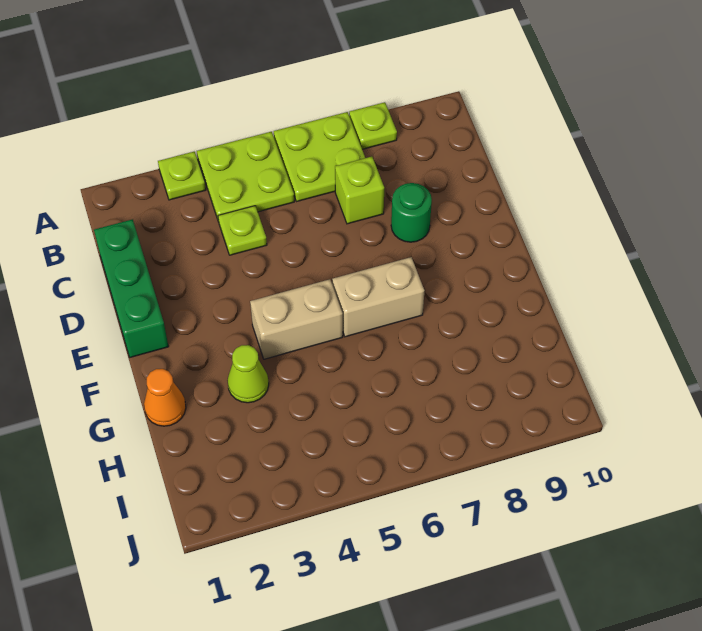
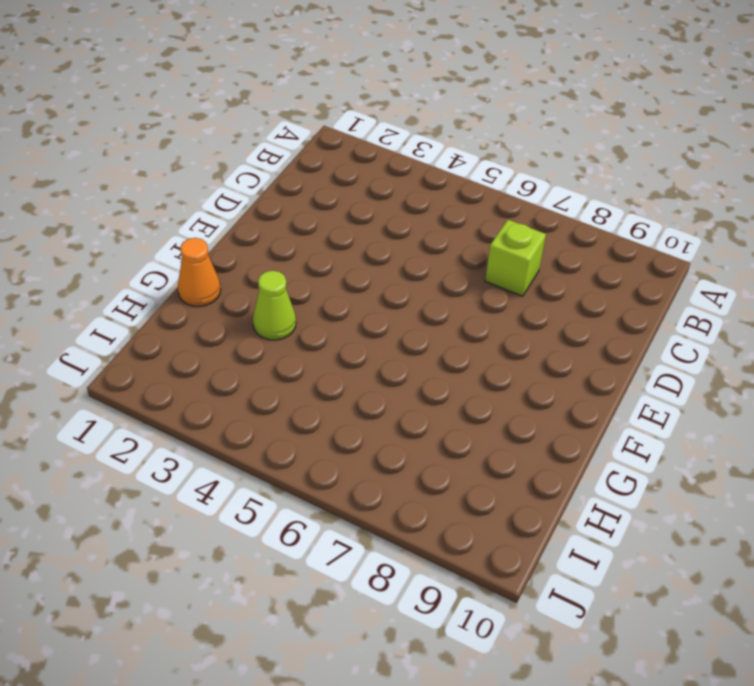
none -> lime 1x1 plate [158,152,206,200]
none -> lime 2x2 plate [197,132,294,222]
none -> lime 2x2 plate [274,112,365,202]

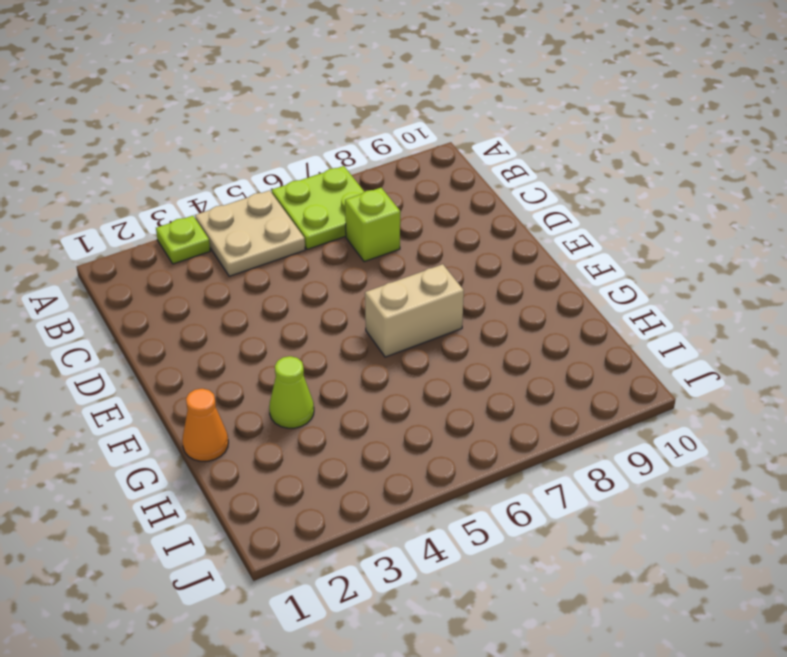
tan 2x2 plate [195,190,305,276] -> lime 2x2 plate [197,132,294,222]
none -> lime 1x1 plate [349,102,397,149]
none -> green 1x3 brick [94,219,169,357]
none -> lime 1x1 plate [218,206,267,255]

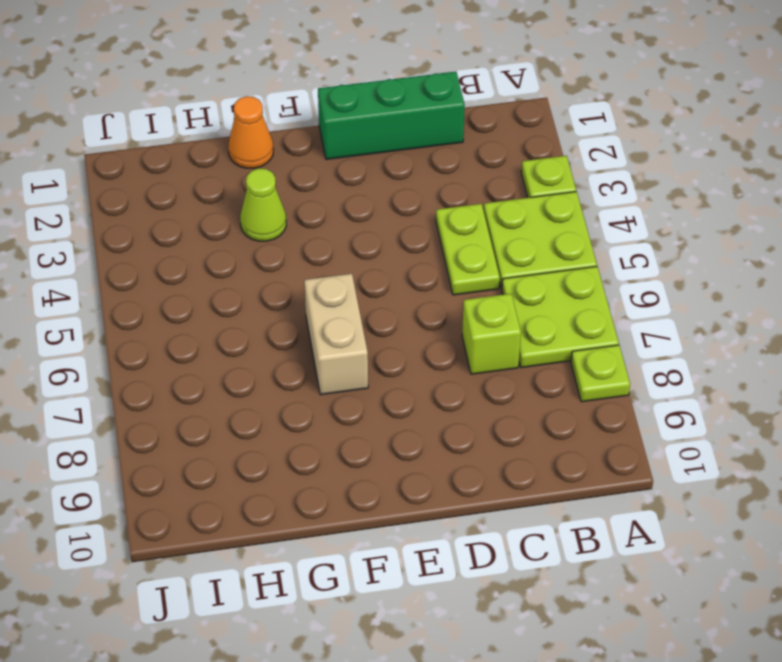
lime 1x2 plate [436,204,500,295] -> lime 1x1 plate [218,206,267,255]
none -> green 1x1 round brick [391,183,432,242]
none -> tan 1x2 brick [250,279,343,359]

